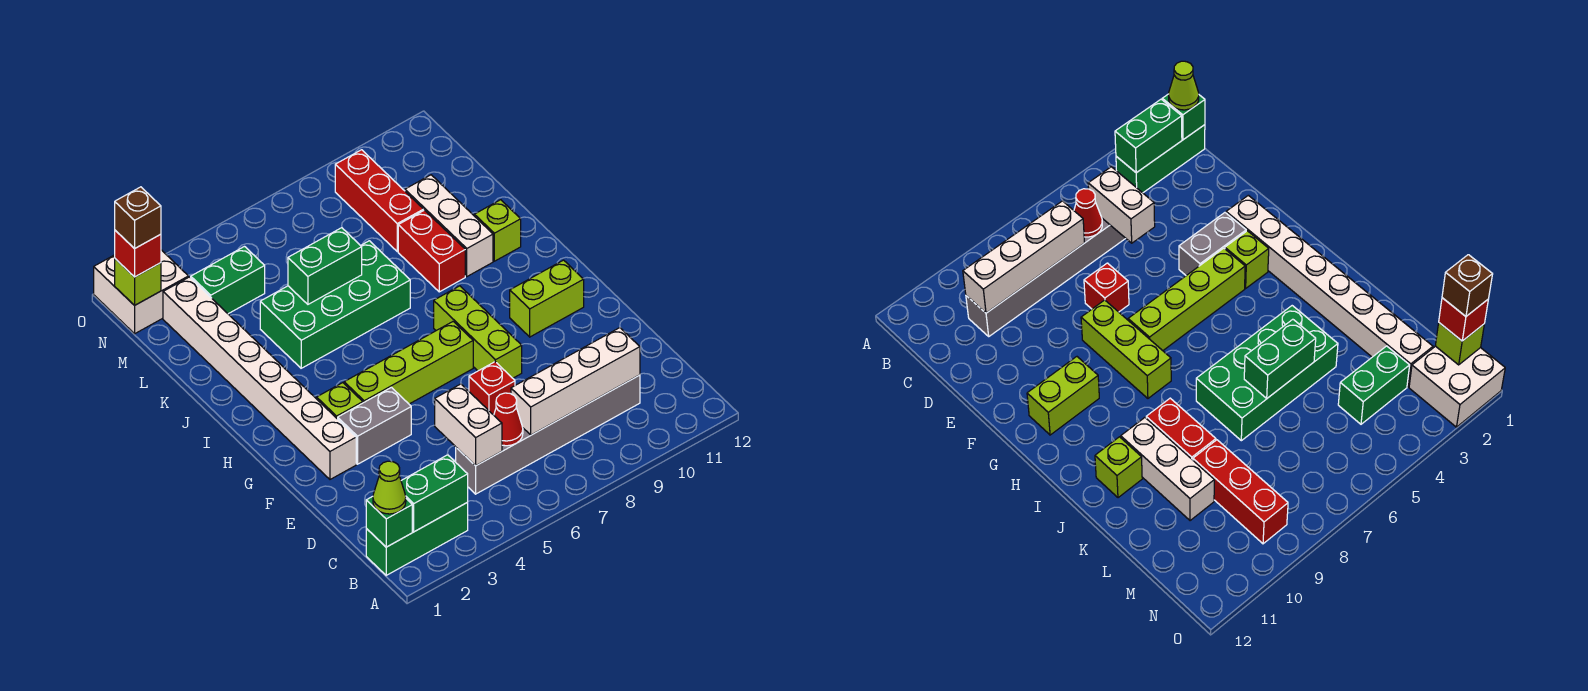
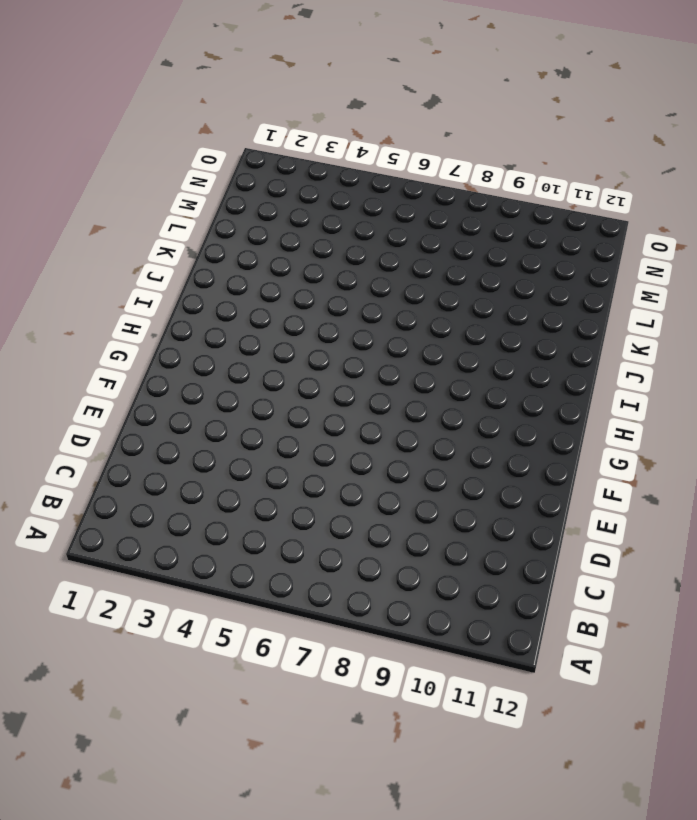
none -> green 1x3 brick [366,503,468,575]
none -> grey 1x6 brick [456,375,640,494]
none -> red 1x1 brick [469,362,515,415]

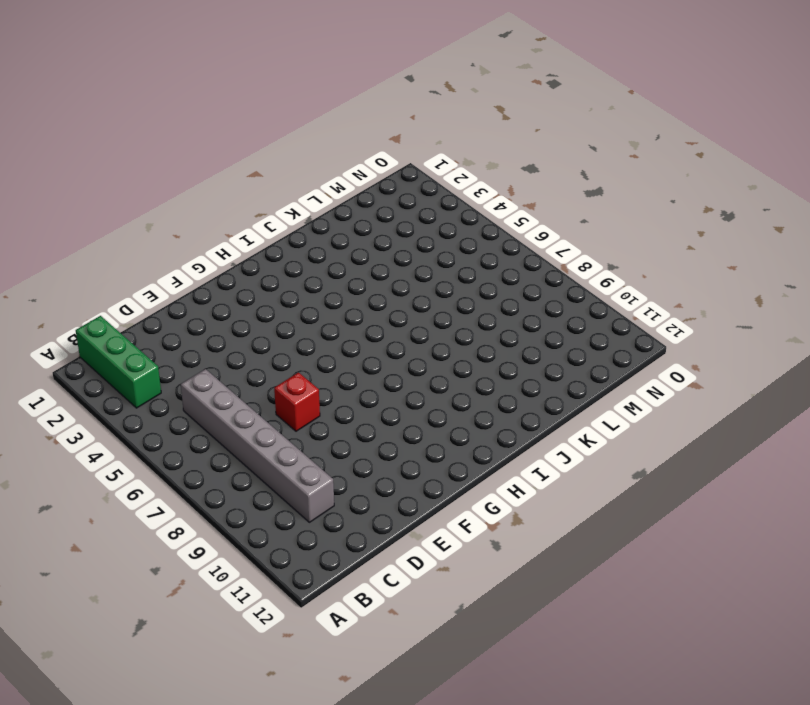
none -> white 1x8 brick [163,277,356,479]
none -> grey 1x2 brick [338,387,411,464]
none -> lime 1x3 brick [434,286,522,378]

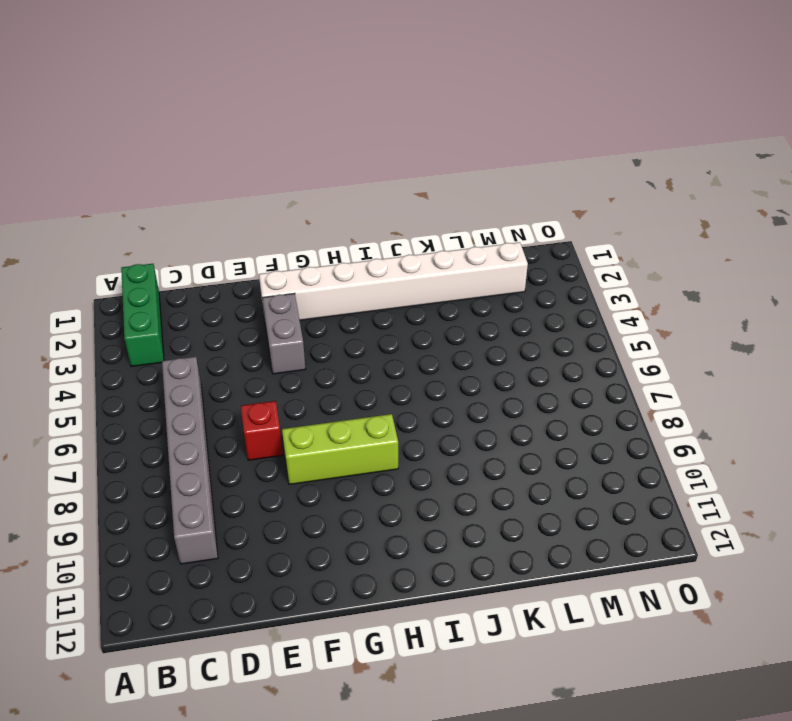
none -> lime 1x1 brick [317,383,363,419]
none -> lime 1x4 brick [344,322,473,404]
none -> lime 1x2 brick [510,260,584,337]

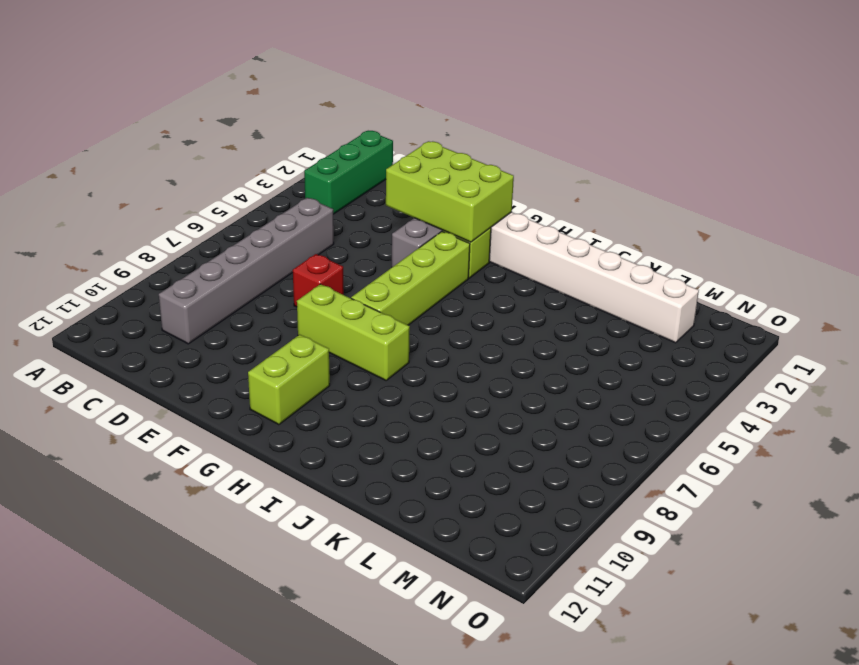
lime 2x3 brick [386,141,514,242] -> none
none -> green 2x4 brick [260,241,410,368]
none -> red 1x2 brick [398,210,465,292]
none -> white 1x3 brick [405,175,493,276]

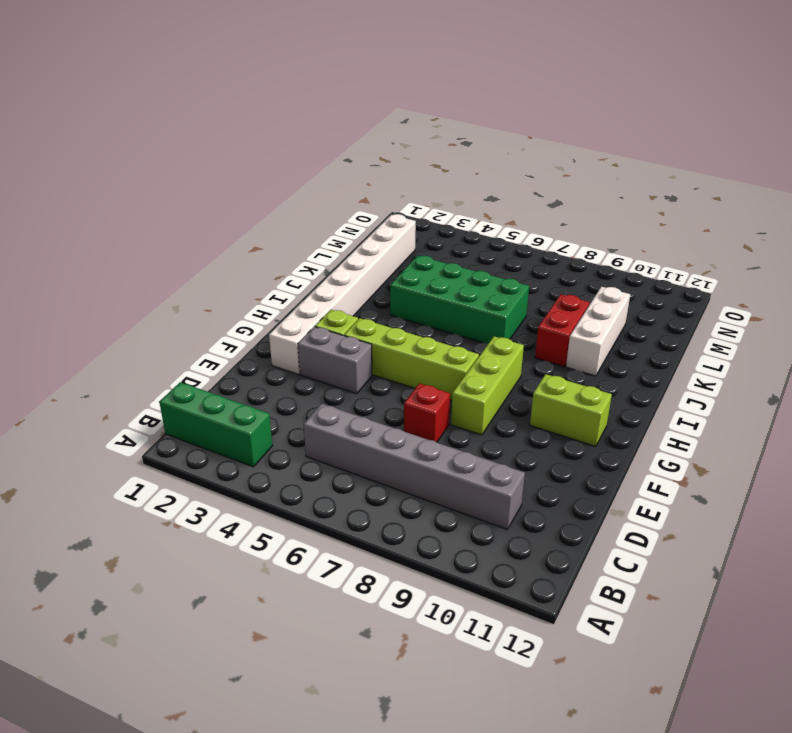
none -> lime 1x1 brick [474,200,521,261]
none -> red 1x3 brick [335,150,424,252]
none -> green 1x2 brick [191,247,265,314]

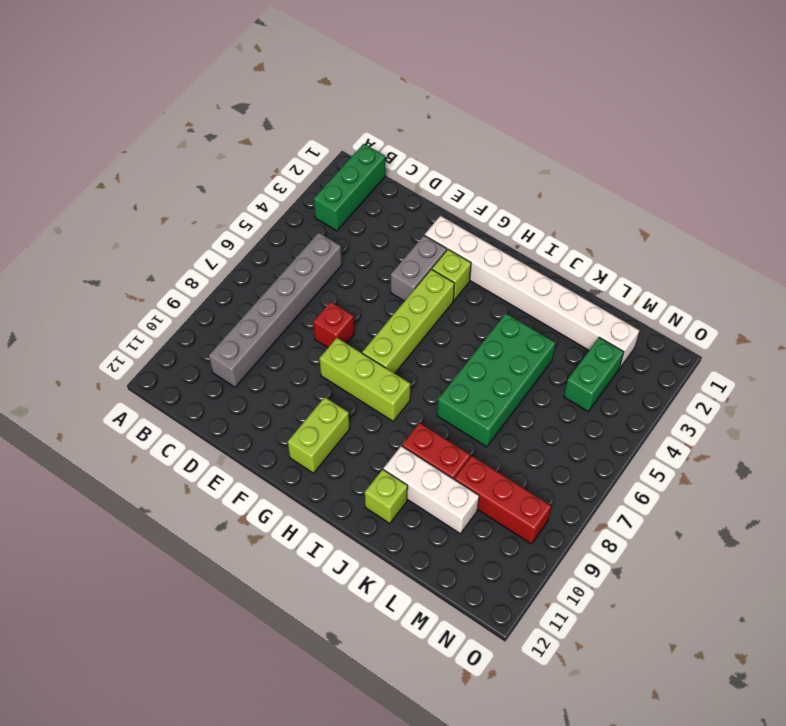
none -> white 2x2 brick [94,250,188,334]
none -> green 1x1 brick [366,496,412,547]
none -> green 1x2 brick [401,455,468,532]

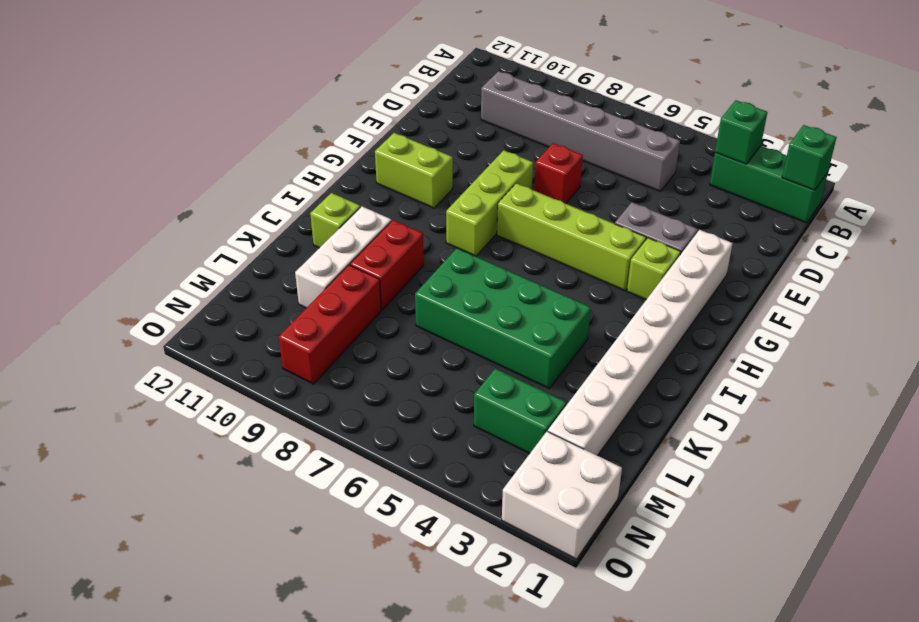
green 1x1 brick [715,100,767,164] -> green 1x2 brick [401,455,468,532]
none -> white 1x2 brick [435,384,502,466]
none -> red 1x1 cone [494,393,523,446]
none -> white 1x4 brick [511,328,640,435]

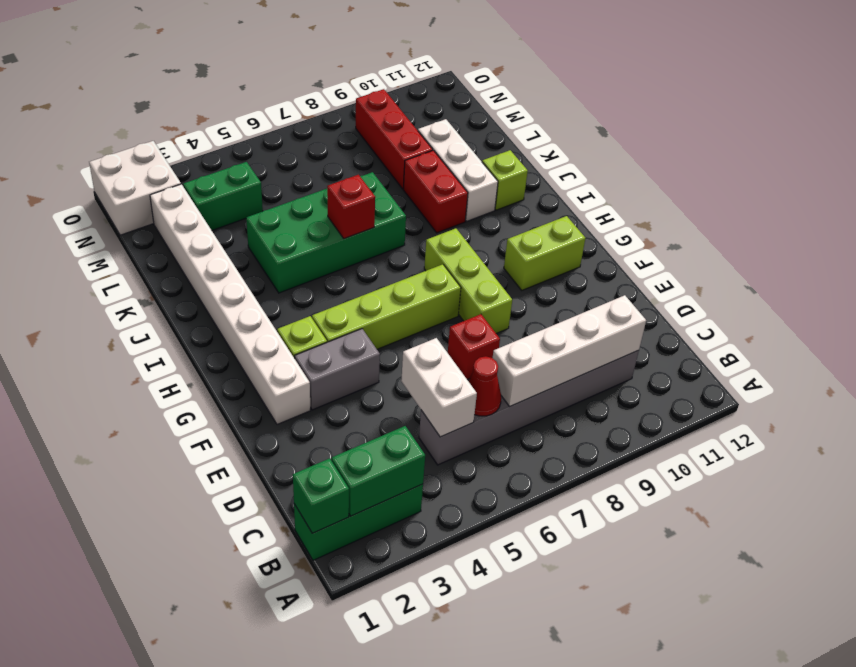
red 1x1 brick [327,175,375,239] -> red 1x1 brick moved to [115,230,161,277]
none -> green 1x2 brick [288,228,362,304]
none -> lime 1x1 brick [115,259,161,305]
none -> lime 1x1 cone [373,461,406,514]

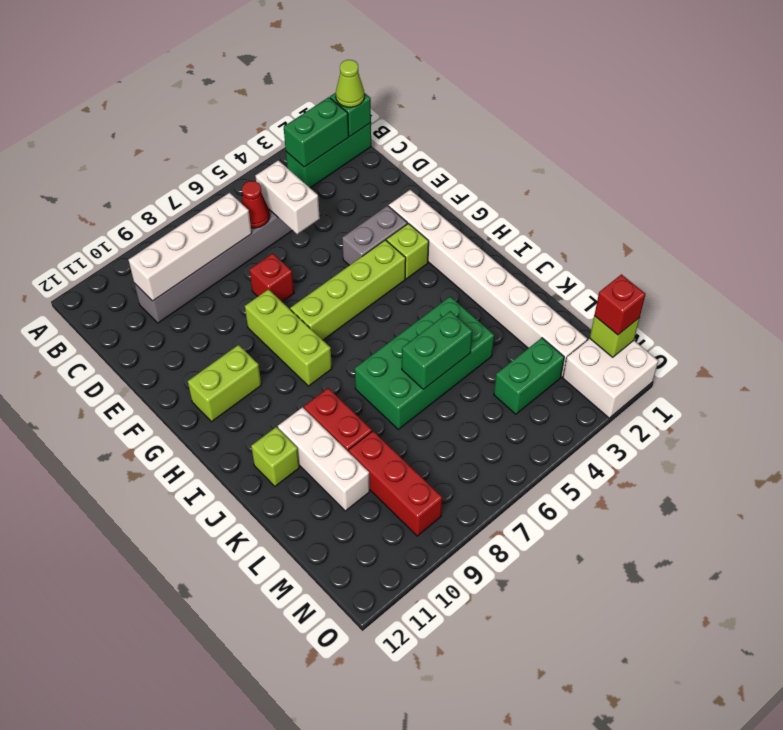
none -> brown 1x1 brick [115,187,161,249]

